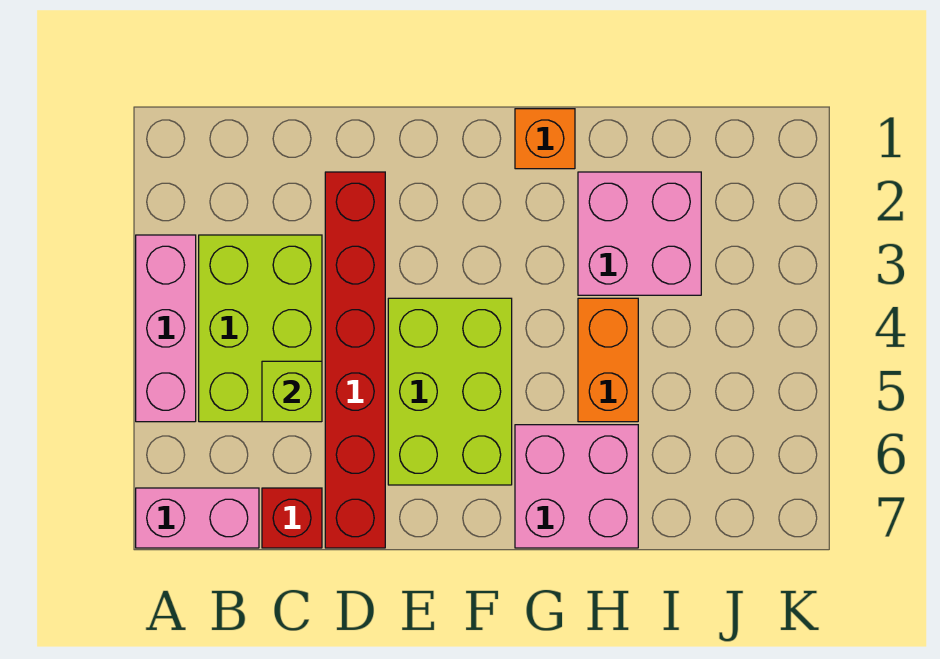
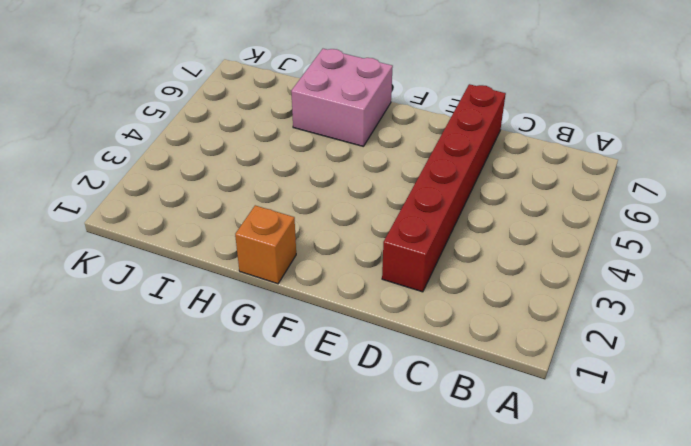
none -> pink 1x3 brick [136,235,196,422]
none -> pink 1x2 brick [136,488,259,548]

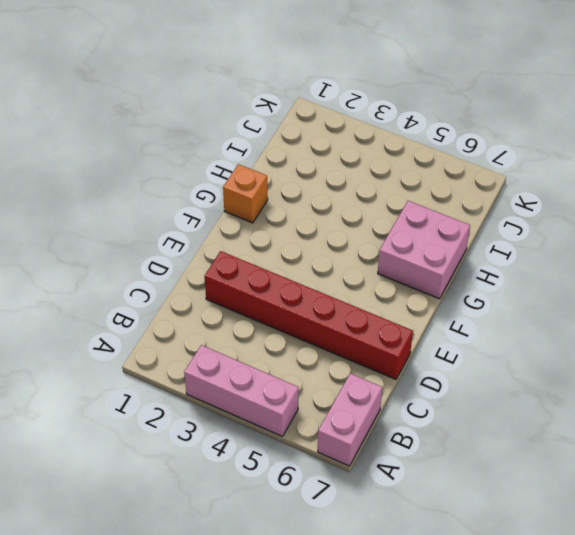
none -> lime 2x3 brick [199,235,322,422]
none -> red 1x1 brick [262,488,322,548]

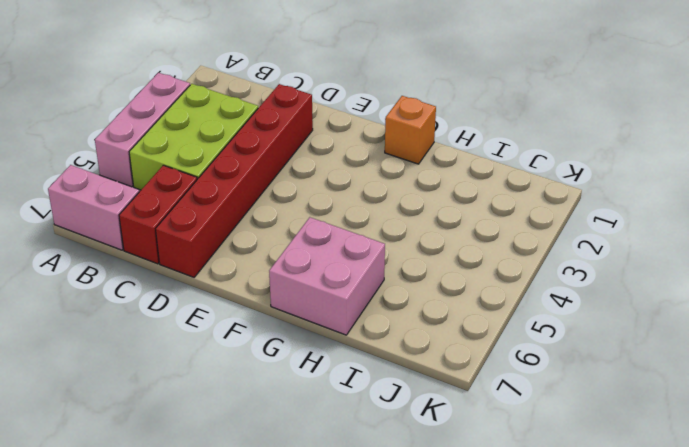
red 1x2 brick [119,165,197,264] -> red 1x1 brick [262,488,322,548]
none -> lime 2x3 brick [388,298,512,485]
none -> pink 2x2 brick [578,172,701,295]

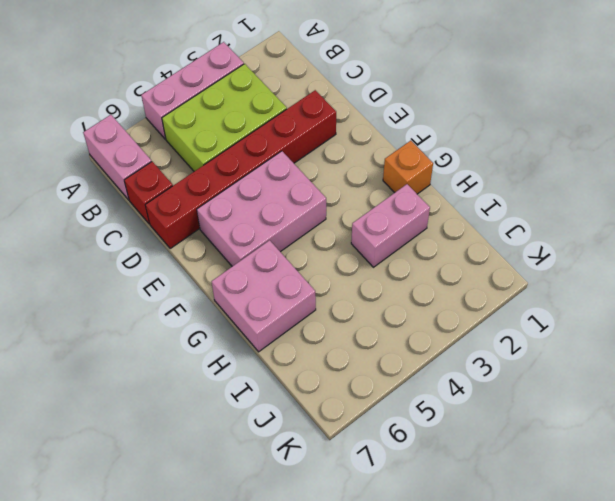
pink 2x3 brick [197,151,326,266] -> lime 2x3 brick [388,298,512,485]
pink 1x2 brick [351,184,430,267] -> pink 2x2 brick [578,172,701,295]
none -> orange 1x2 brick [578,298,638,422]
none -> lime 1x1 brick [262,361,322,422]

